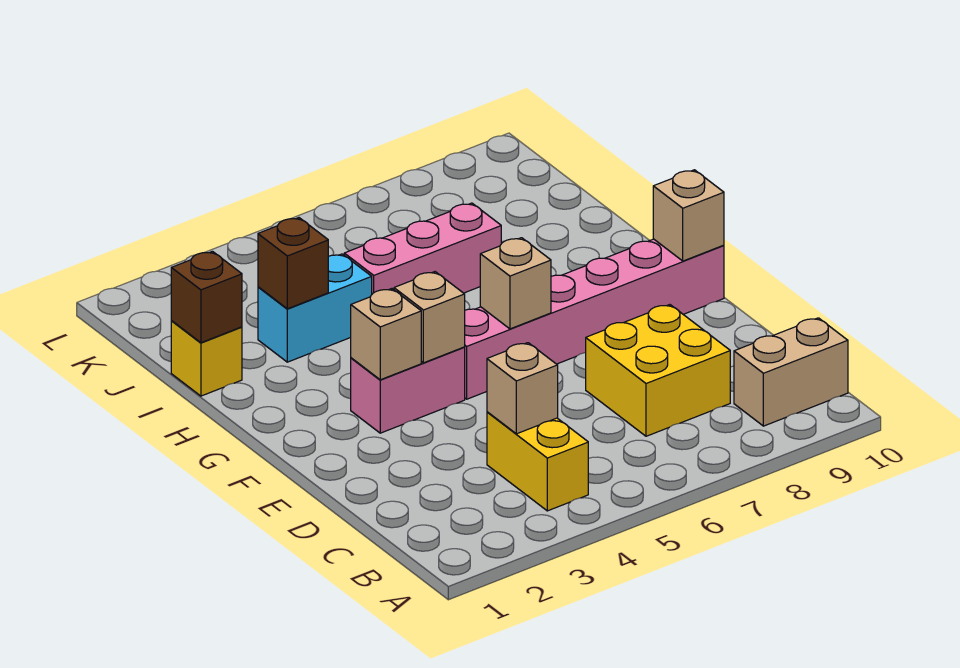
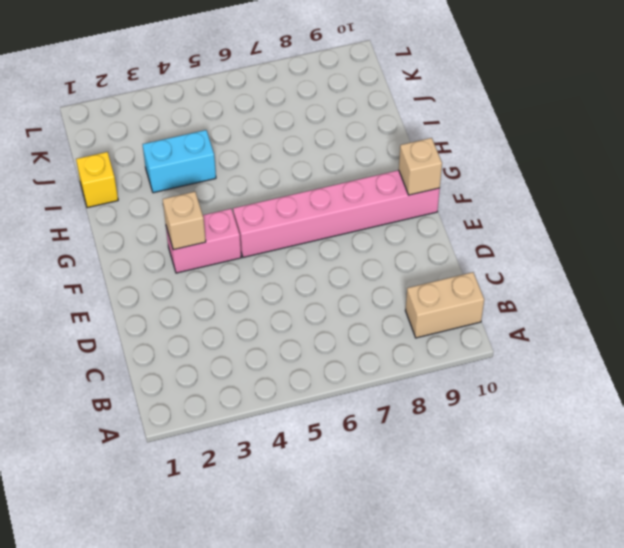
none -> yellow 1x2 brick [487,412,588,511]
none -> yellow 2x2 brick [586,305,730,436]
none -> pink 1x3 brick [344,203,501,294]

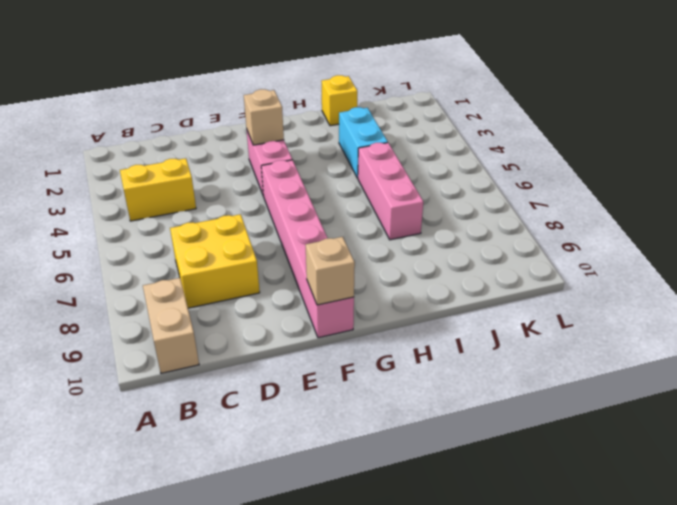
none -> tan 1x1 brick [487,343,558,434]
none -> tan 1x1 brick [394,272,465,363]
none -> tan 1x1 brick [480,238,551,329]

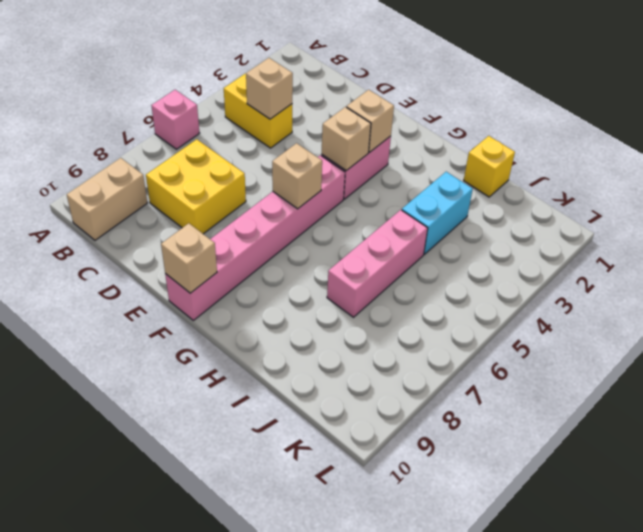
pink 1x1 brick [151,90,199,149] -> none
none -> brown 1x1 brick [171,251,242,343]
none -> brown 1x1 brick [258,218,328,309]

